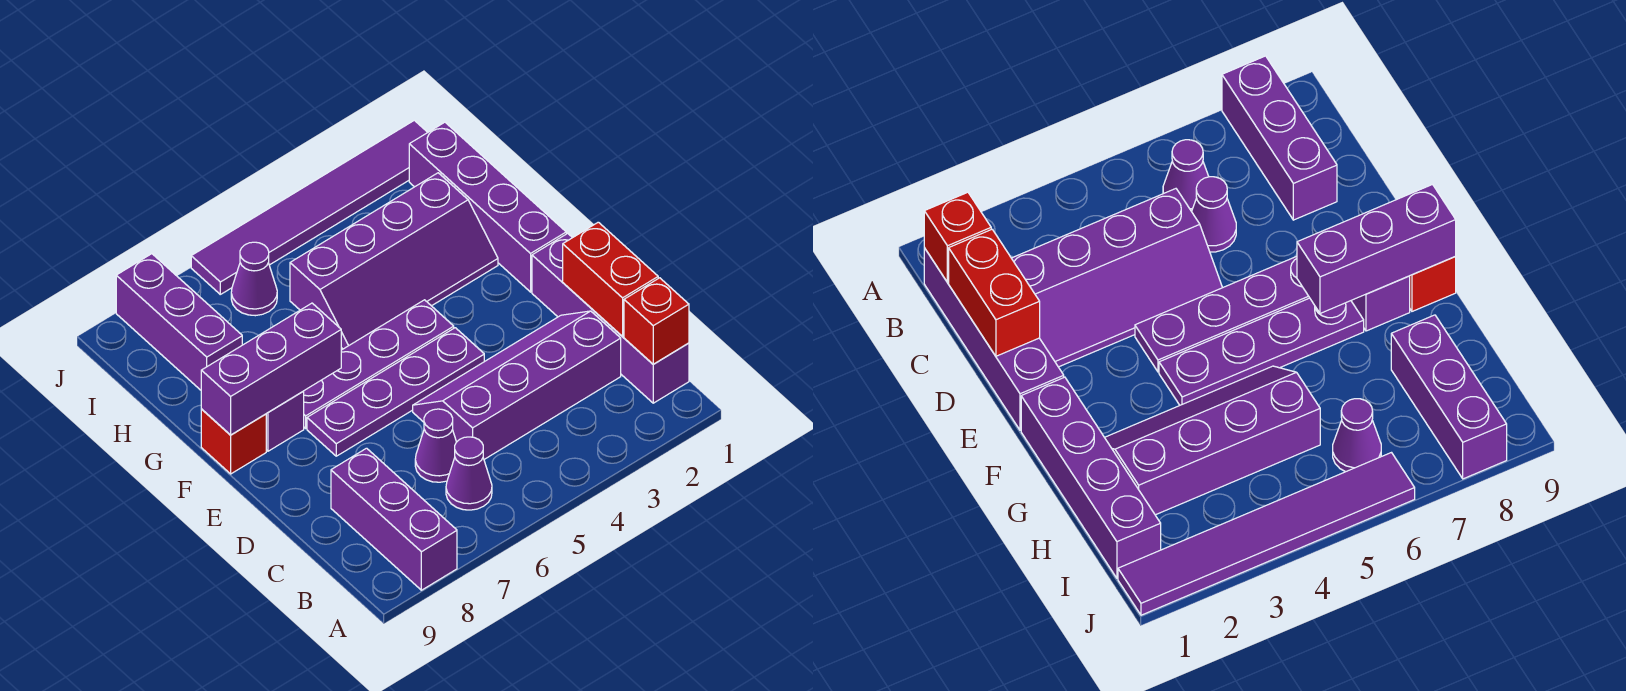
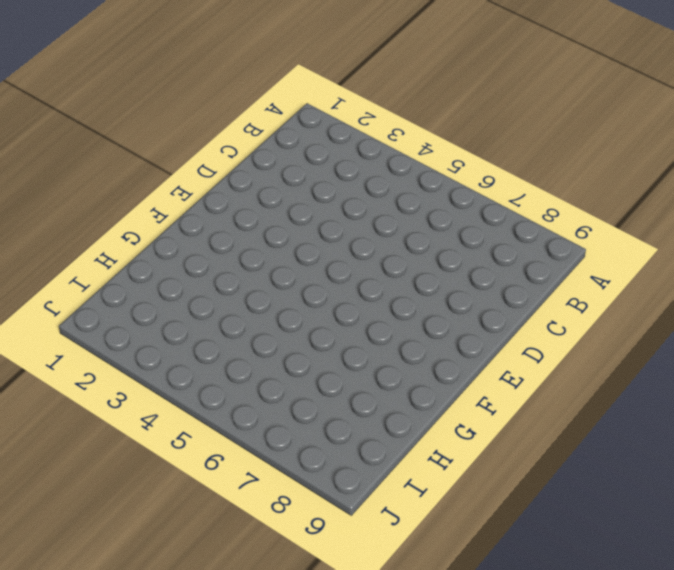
none -> purple 1x3 brick [331,448,457,590]
none -> purple 1x4 brick [532,233,689,403]
none -> purple 1x1 cone [446,437,492,510]

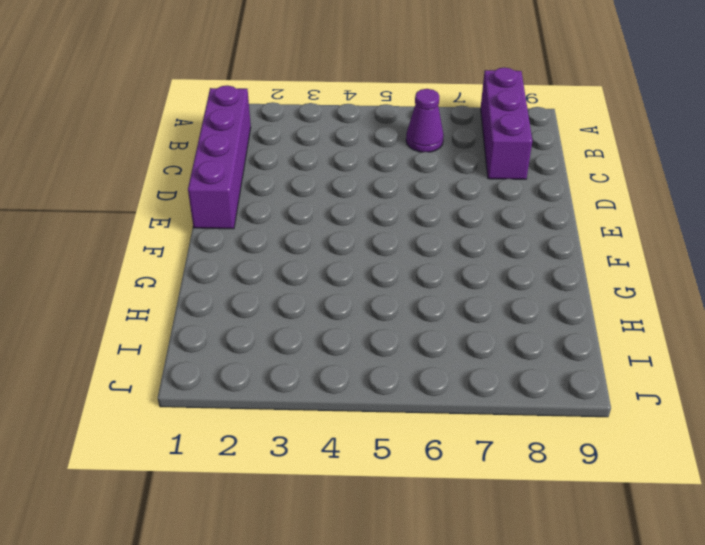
none -> purple 2x4 slope [413,311,621,459]
none -> purple 1x1 cone [415,409,456,482]
none -> purple 1x4 plate [307,328,484,456]

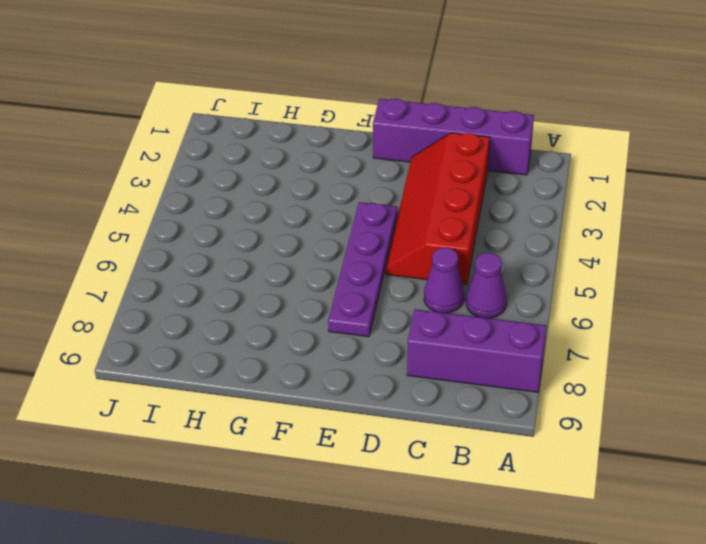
red 2x4 slope [386,133,490,284] -> purple 2x4 slope [413,311,621,459]
none -> purple 1x4 brick [409,122,566,292]
none -> purple 1x4 plate [304,300,454,428]
none -> purple 1x1 brick [266,391,304,451]

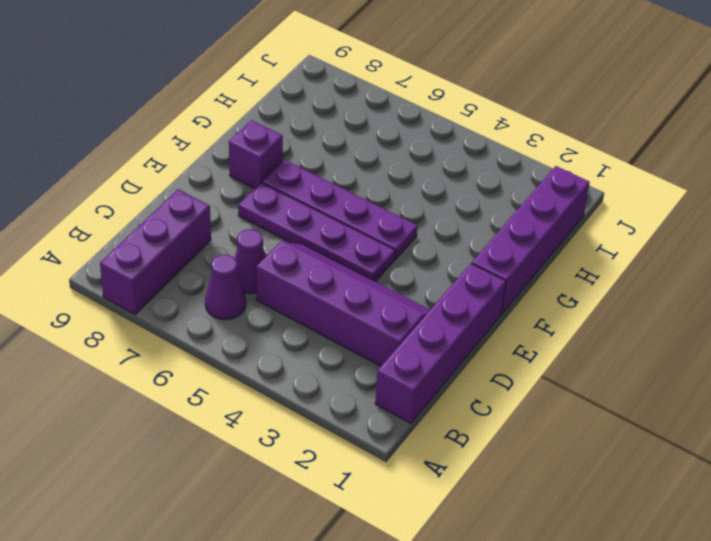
none -> red 1x1 brick [201,409,266,474]
none -> purple 2x4 slope [290,173,498,349]
none -> purple 1x3 brick [116,254,242,390]

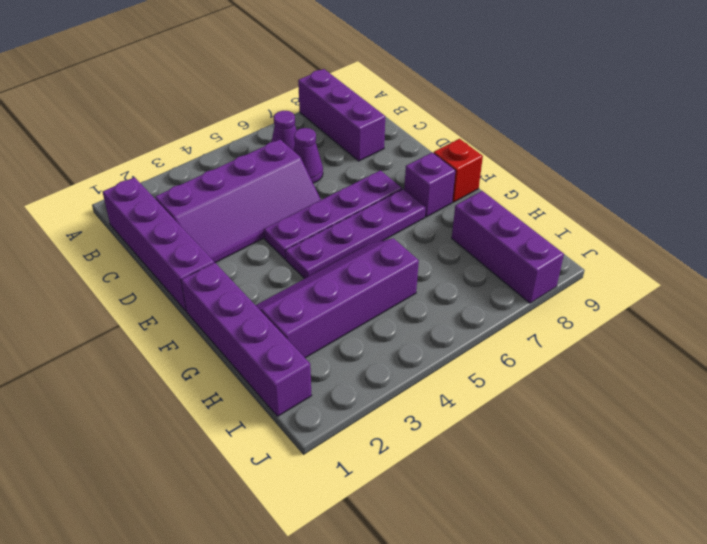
none -> purple 1x1 cone [231,242,277,316]
none -> purple 1x6 tile [191,120,428,294]
none -> red 1x1 brick [624,278,689,364]

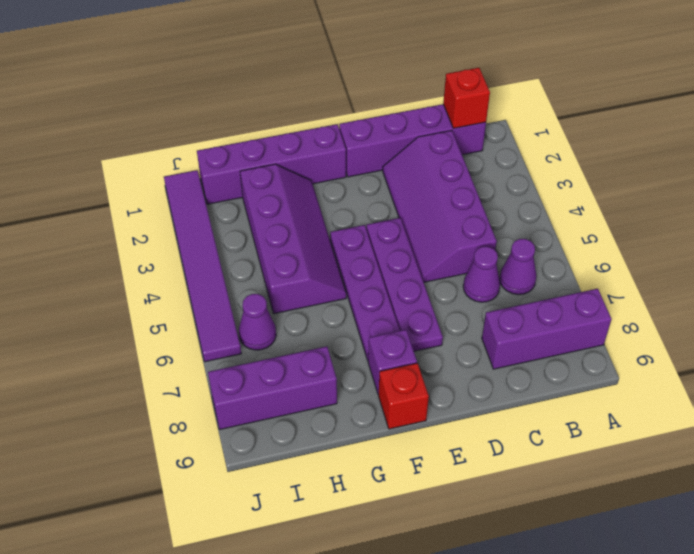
none -> red 1x2 brick [563,222,658,336]
none -> purple 1x3 brick [201,303,341,435]

